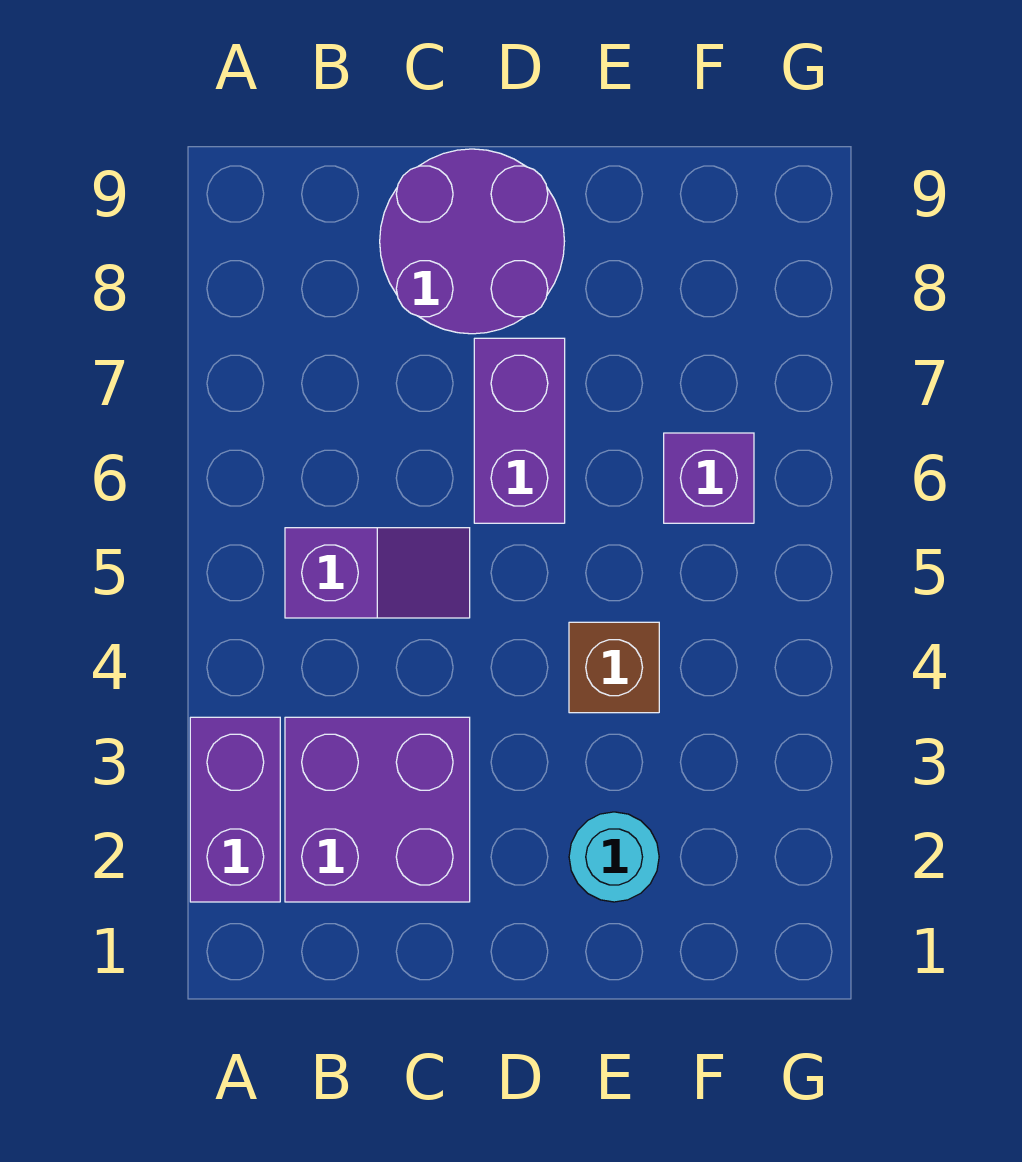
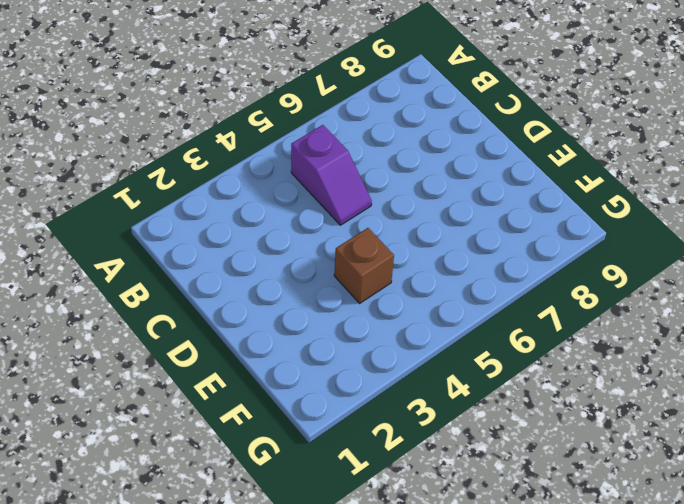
none -> purple 1x2 brick [190,717,280,902]
none -> purple 2x2 brick [285,717,470,902]

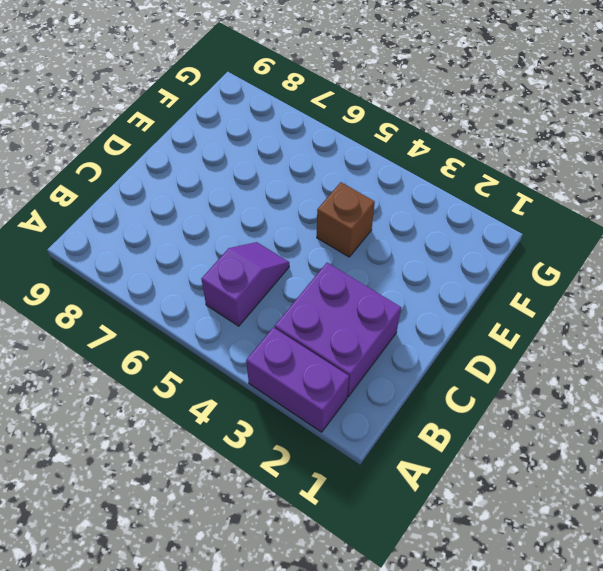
none -> purple 2x2 round brick [380,149,565,334]
none -> purple 1x2 brick [474,338,565,523]

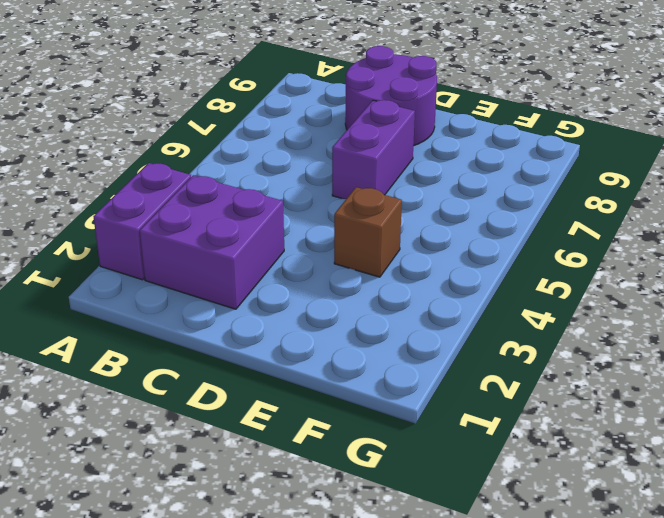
none -> purple 1x2 slope [285,528,470,618]
none -> cyan 1x1 round brick [569,812,659,902]

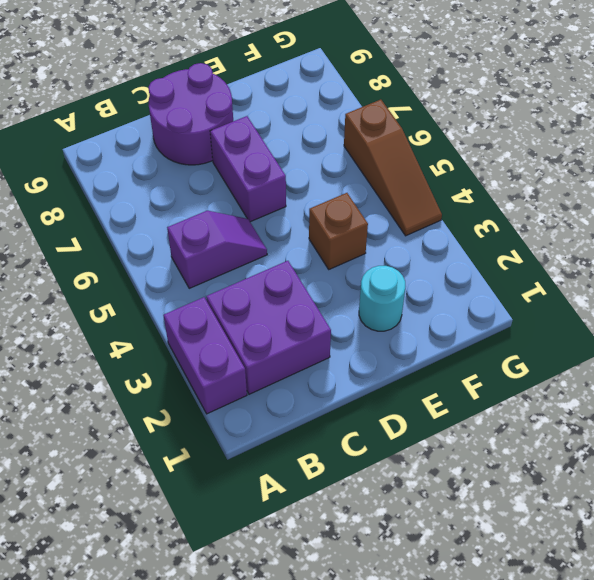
brown 1x3 slope [344,100,442,236] -> none
none -> purple 1x1 brick [664,433,754,523]

